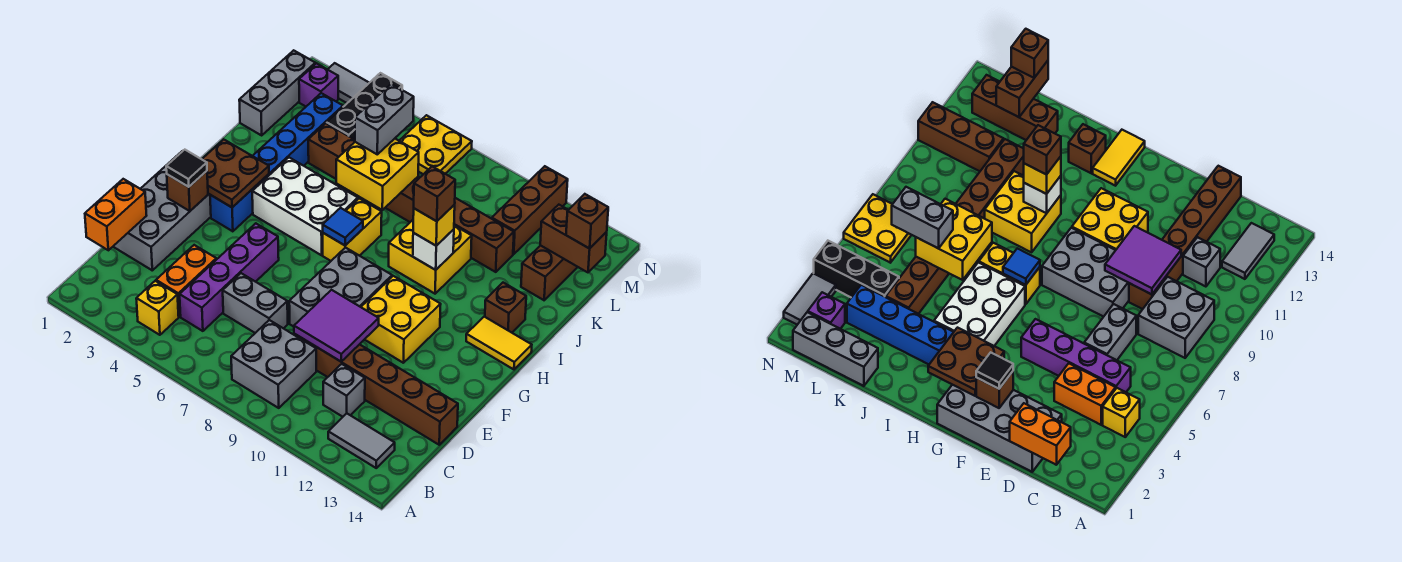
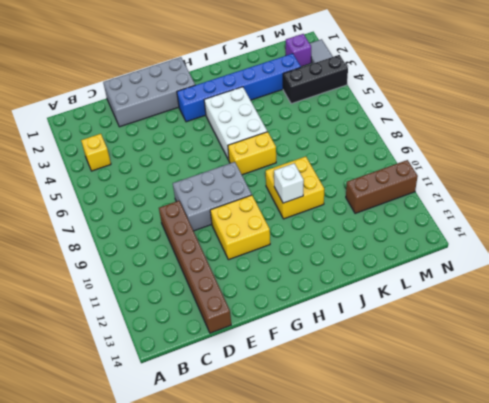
none -> grey 2x2 brick [231,320,316,408]
none -> grey 1x2 tile [328,414,395,468]
none -> orange 1x2 brick [156,245,216,317]
none -> purple 1x4 brick [180,223,279,331]

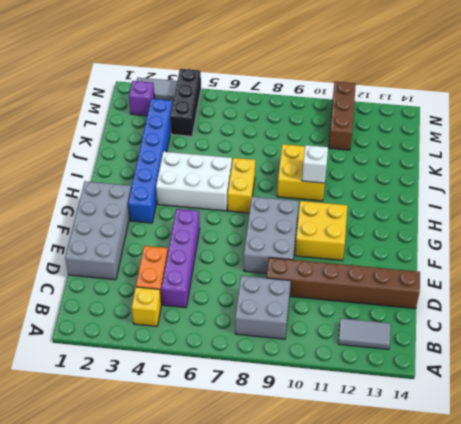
none -> grey 1x1 brick [323,364,365,417]
none -> grey 1x2 brick [223,273,288,333]
none -> yellow 1x2 tile [466,317,532,369]
none -> brown 1x1 brick [485,283,526,333]

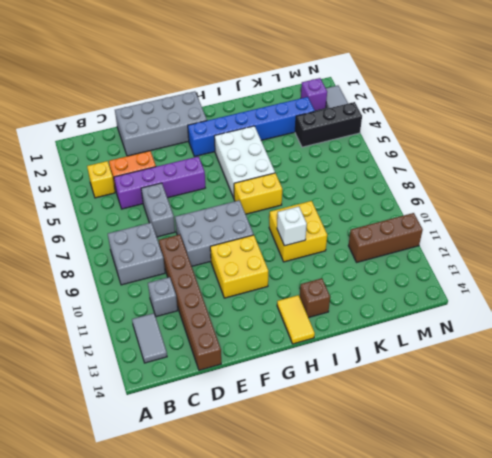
none -> grey 1x3 brick [239,50,315,135]
none -> brown 1x8 brick [308,123,514,272]
none -> brown 1x3 brick [521,245,577,300]
none -> yellow 2x2 plate [399,115,472,174]

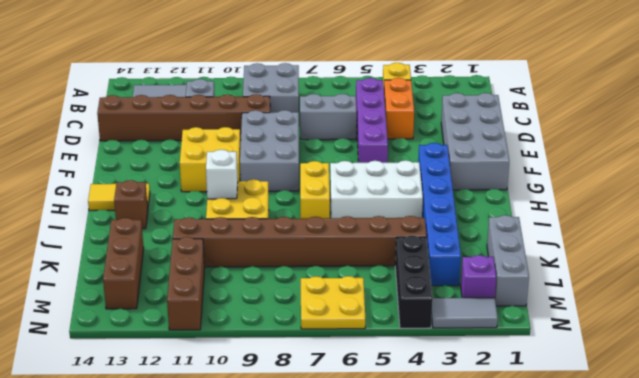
none -> orange 1x2 brick [85,179,147,250]
none -> purple 2x2 tile [294,290,379,361]
none -> brown 1x1 brick [167,171,208,211]
none -> brown 2x2 plate [202,139,269,207]

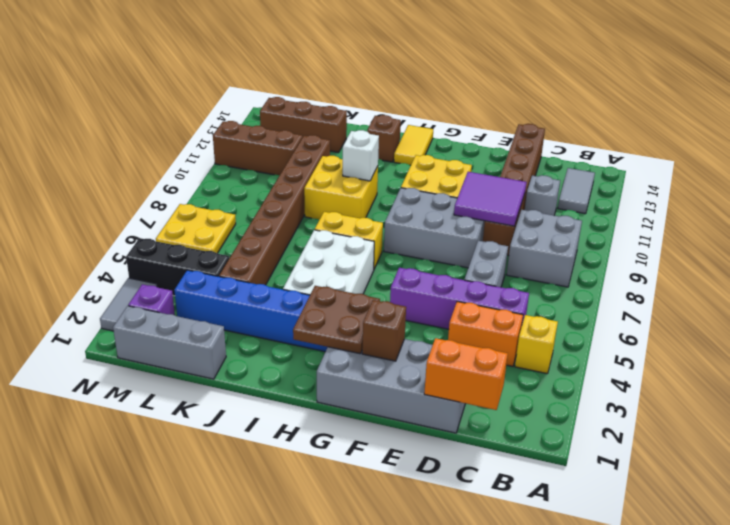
none -> blue 1x1 tile [323,208,363,245]
none -> yellow 2x2 brick [336,139,419,210]
none -> brown 1x2 brick [540,205,607,272]
none -> black 1x1 tile [166,150,207,187]

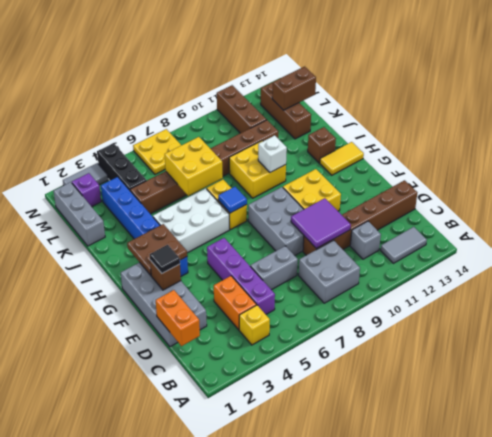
none -> yellow 1x1 brick [413,205,455,246]
none -> grey 1x2 brick [355,84,414,154]
none -> brown 1x1 brick [566,194,608,249]
none -> brown 1x1 brick [414,167,455,221]

